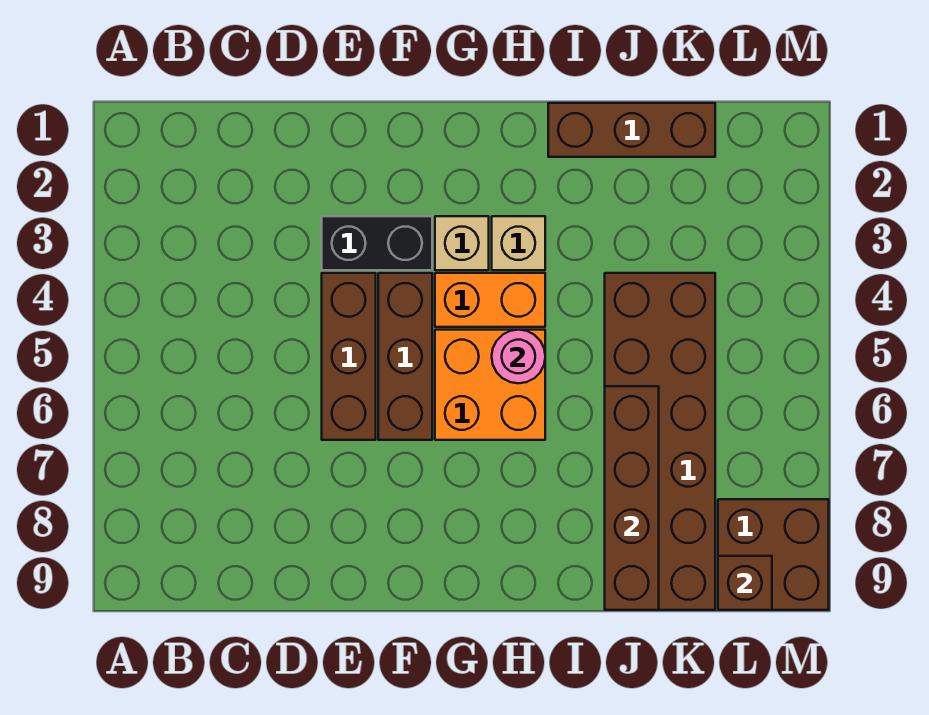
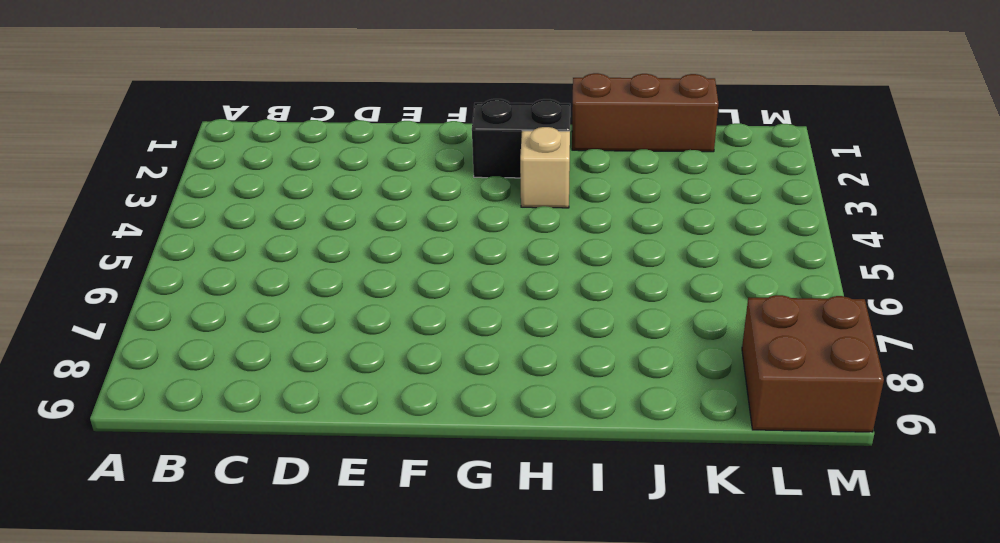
black 1x2 brick [472,99,570,178] -> black 1x2 brick moved to [322,216,432,270]
none -> brown 1x3 brick [322,273,376,440]
none -> brown 1x3 brick [378,273,432,440]
none -> tan 1x1 brick [435,216,489,270]

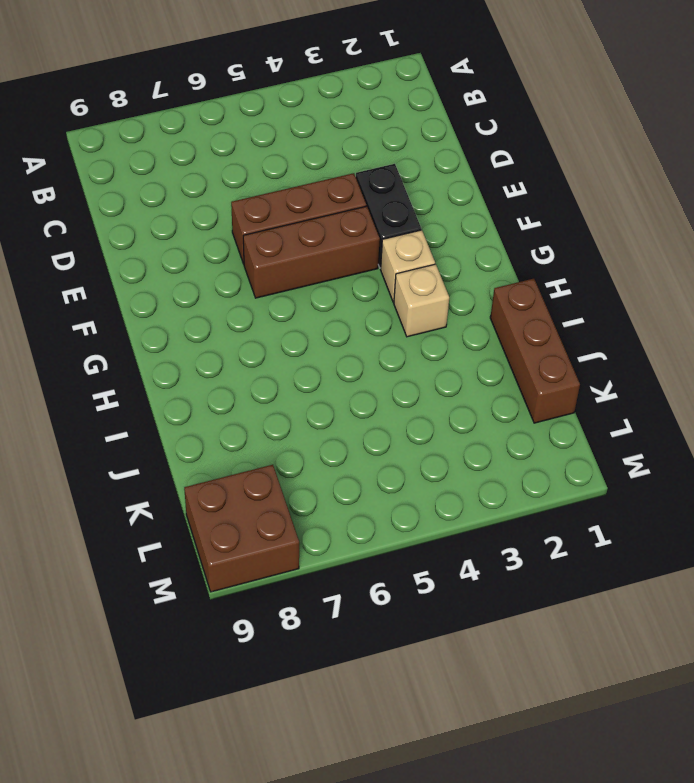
none -> orange 1x2 brick [435,273,545,327]
none -> orange 2x2 brick [435,330,545,440]
none -> brown 2x6 brick [605,273,715,610]

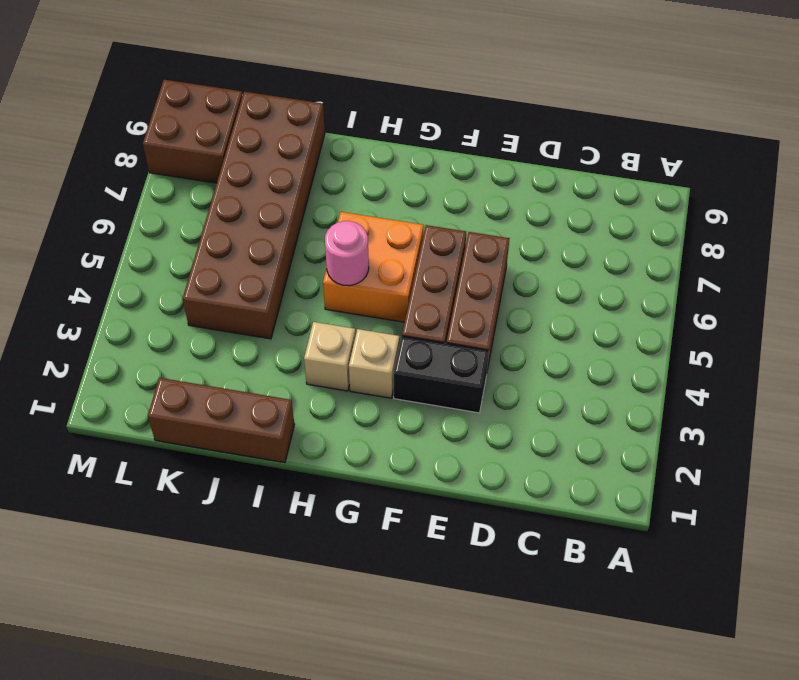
none -> orange 1x2 brick [435,273,545,327]
none -> brown 1x4 brick [605,386,659,610]
none -> brown 1x1 brick [718,556,772,610]

